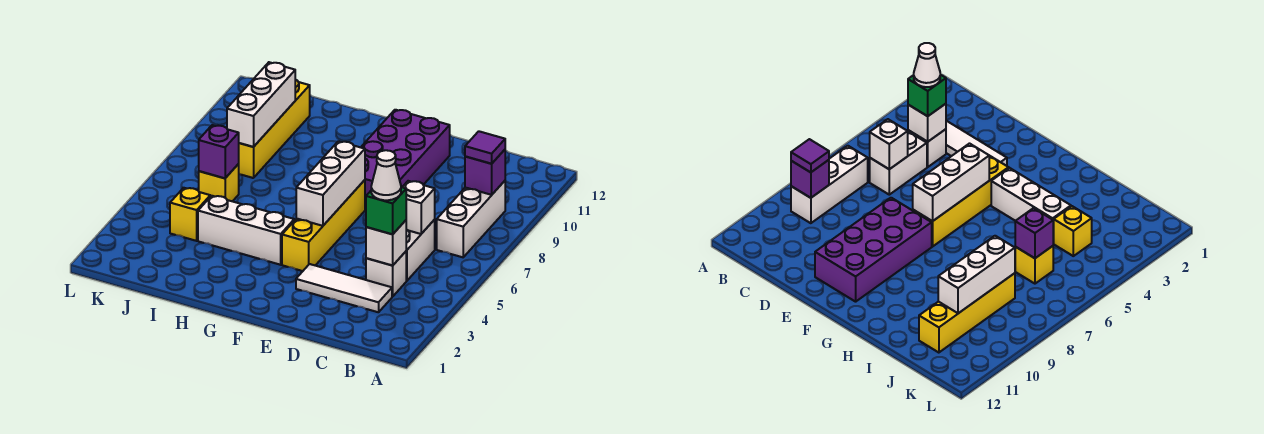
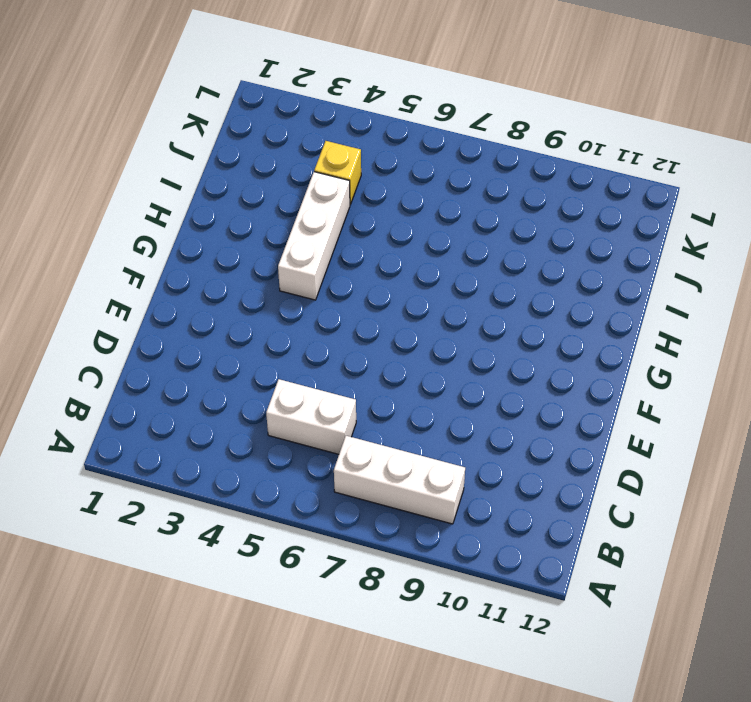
none -> white 1x3 tile [296,264,392,312]
none -> white 1x1 brick [366,252,406,297]
none -> purple 2x4 brick [361,110,450,210]

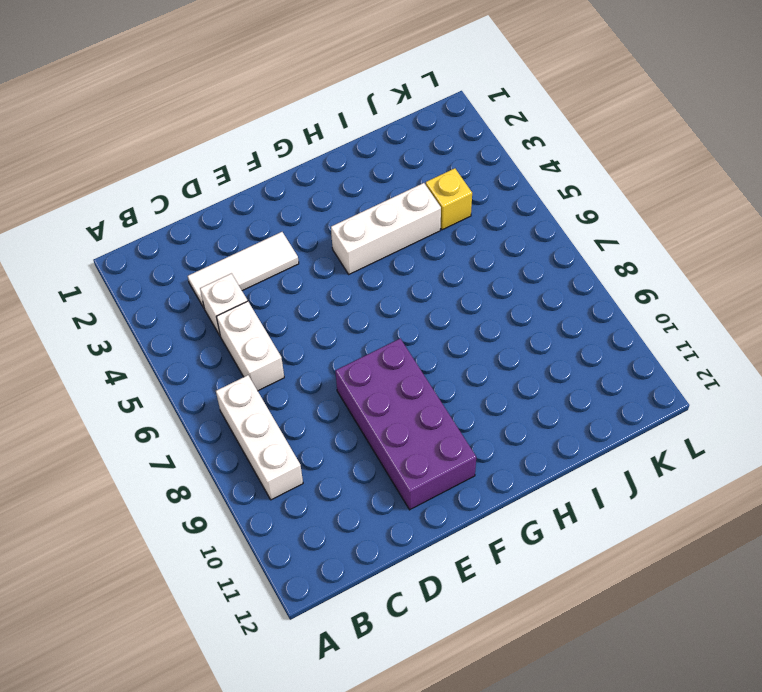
none -> yellow 1x4 brick [282,180,365,271]
none -> yellow 1x1 brick [199,164,239,201]
none -> yellow 1x4 brick [239,80,310,178]

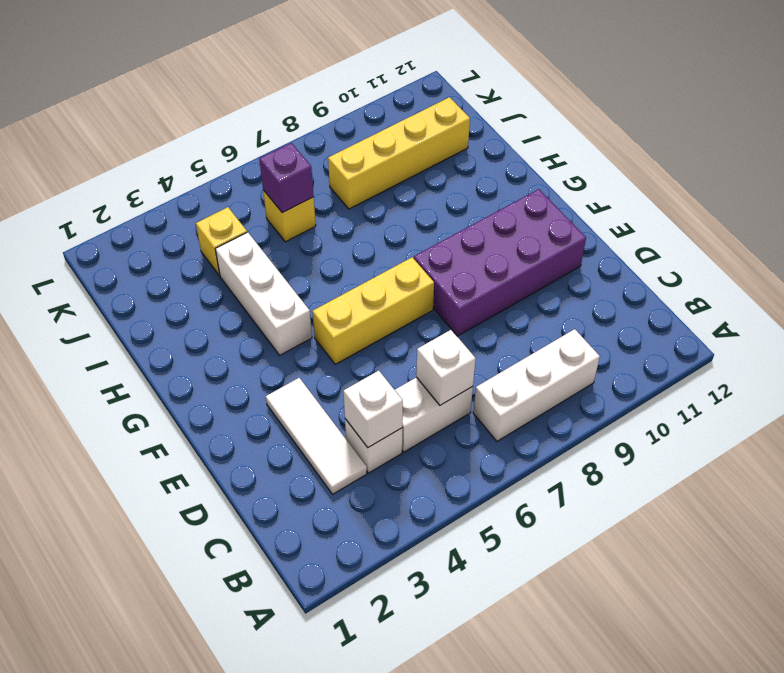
yellow 1x3 brick [312,257,434,364] -> yellow 1x4 brick [282,180,365,271]
none -> purple 1x1 brick [465,150,505,195]
none -> white 1x3 brick [296,141,365,226]
none -> white 1x3 brick [227,62,295,147]

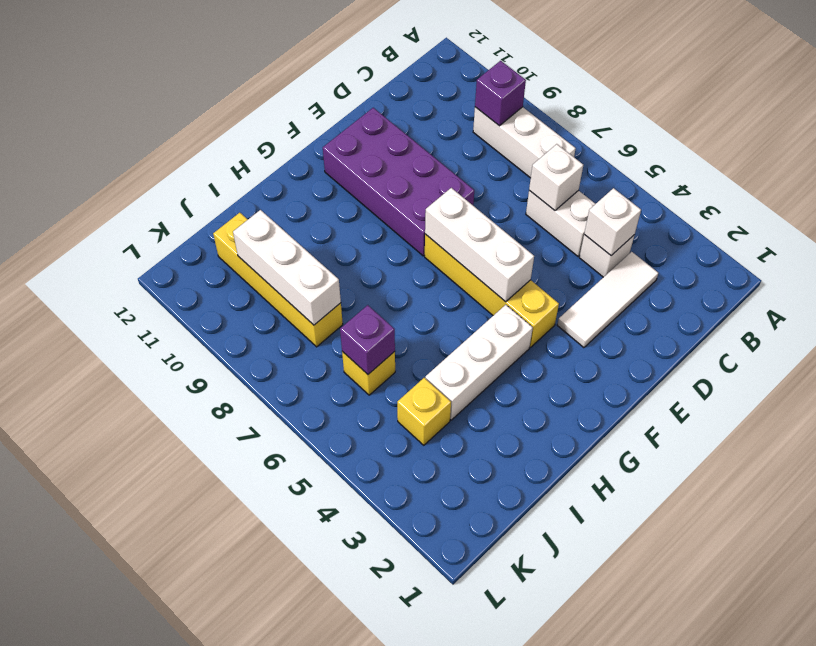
none -> purple 1x1 tile [465,131,505,164]
none -> green 1x1 brick [366,187,406,234]
none -> white 1x1 cone [371,150,401,200]

